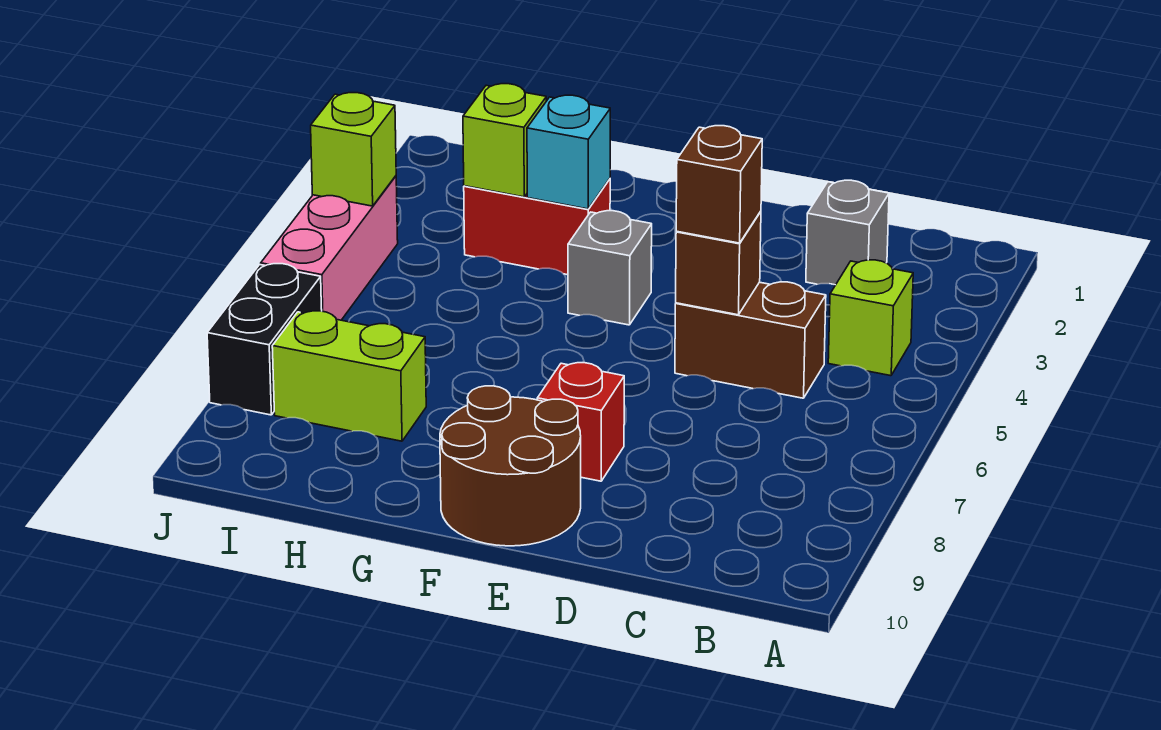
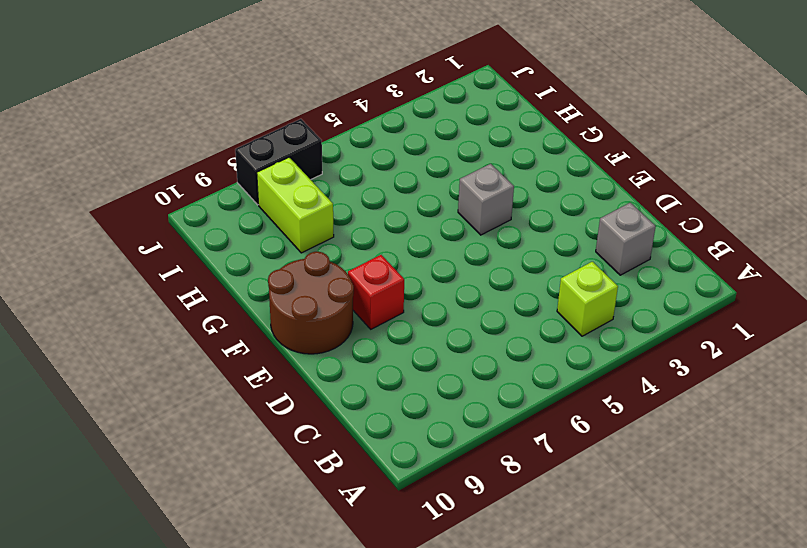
none -> brown 1x2 brick [675,282,826,398]
none -> red 1x2 brick [464,179,610,275]
none -> pink 1x3 brick [261,176,398,320]

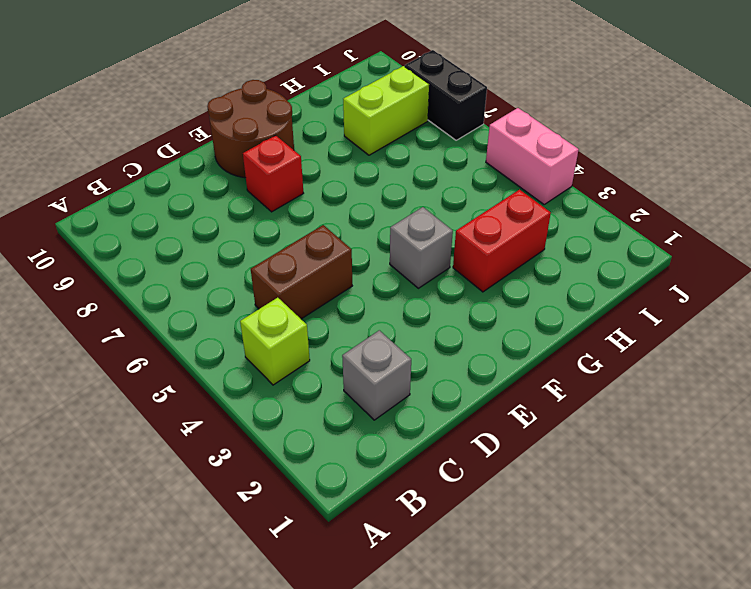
pink 1x2 brick [486,108,579,204] -> pink 1x3 brick [261,176,398,320]
none -> brown 1x1 brick [676,211,761,315]
none -> cyan 1x1 brick [527,95,610,209]
none -> lime 1x1 brick [463,84,546,197]

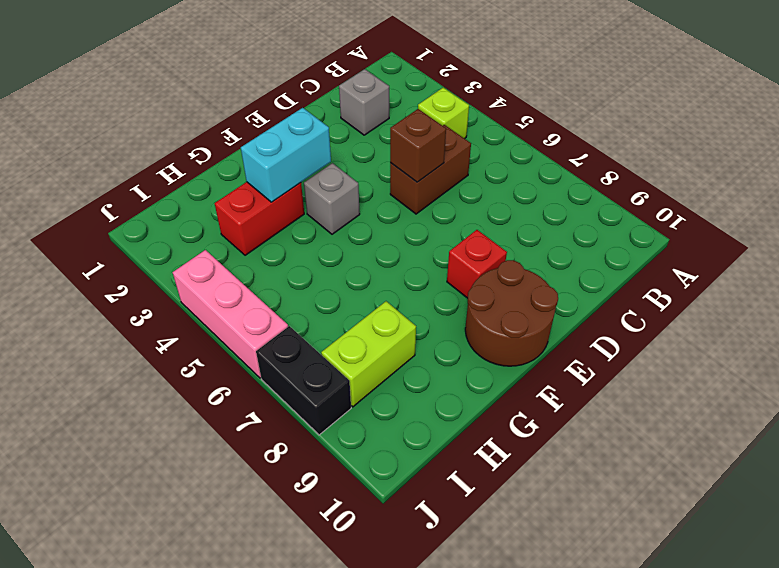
cyan 1x2 brick [241,108,331,202] -> cyan 1x1 brick [527,95,610,209]
none -> lime 1x1 brick [463,84,546,197]
none -> lime 1x1 brick [311,93,396,206]
none -> brown 1x1 brick [676,126,762,243]

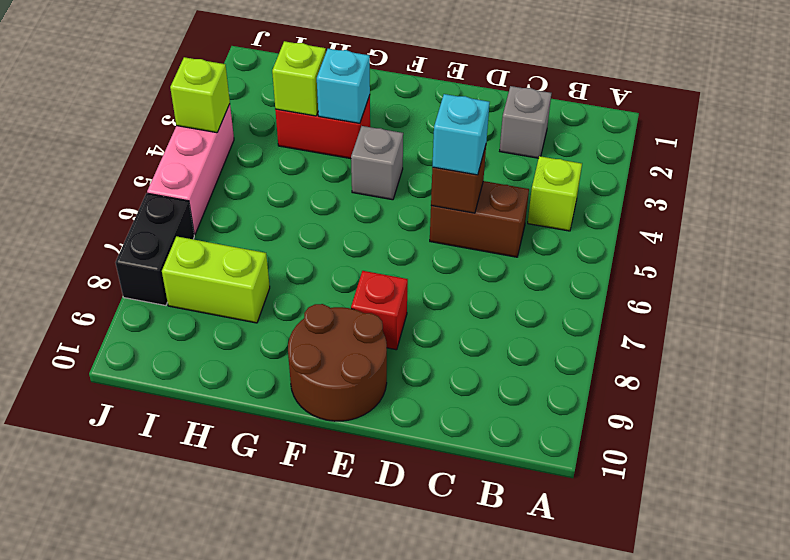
cyan 1x1 brick [432,94,490,175] -> brown 1x1 brick [676,126,762,243]

